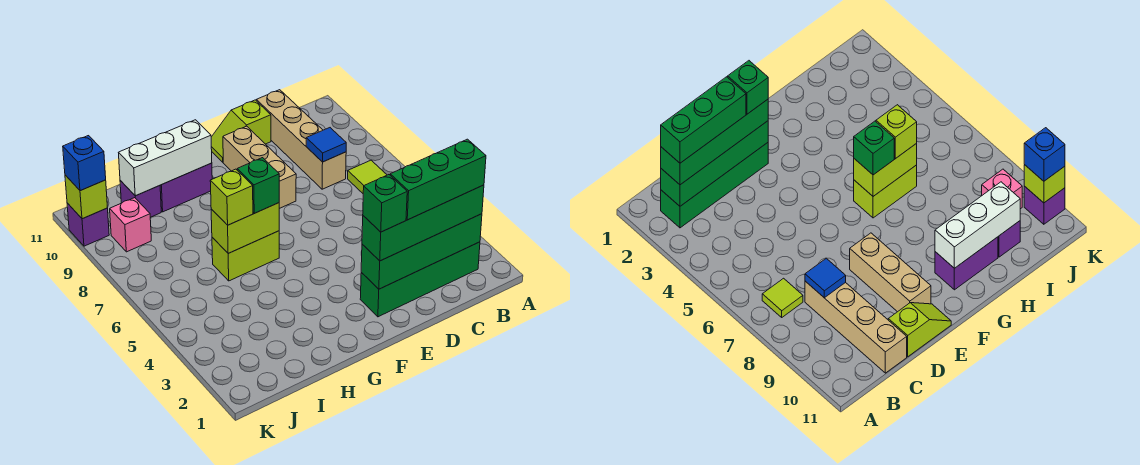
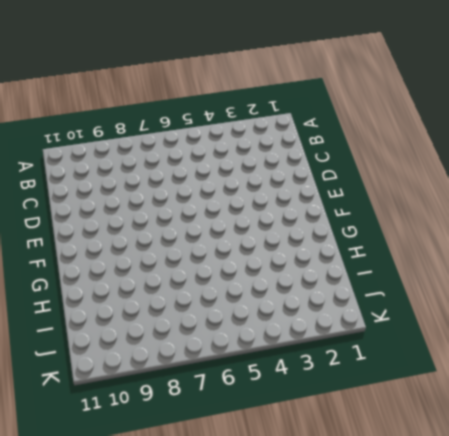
none -> green 1x4 brick [360,242,480,317]
none -> lime 1x1 tile [348,160,387,193]
none -> tan 1x4 brick [256,90,346,189]

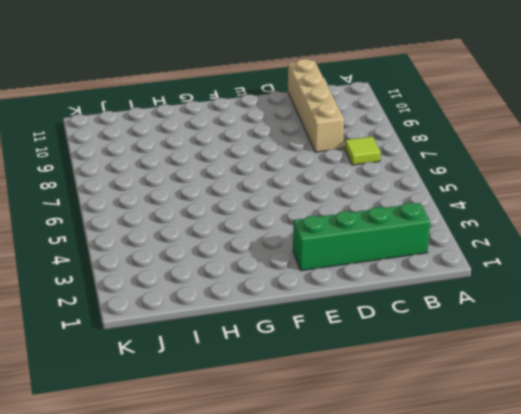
none -> lime 1x2 slope [211,100,271,162]
none -> tan 1x3 brick [223,126,296,209]
none -> lime 1x2 brick [212,231,279,281]

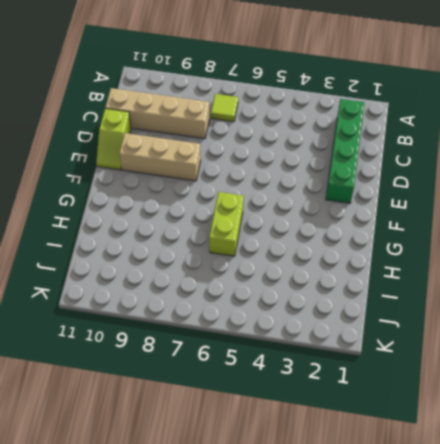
none -> purple 1x2 brick [160,163,212,212]
none -> purple 1x1 brick [120,180,161,217]
none -> pink 1x1 brick [110,198,151,252]

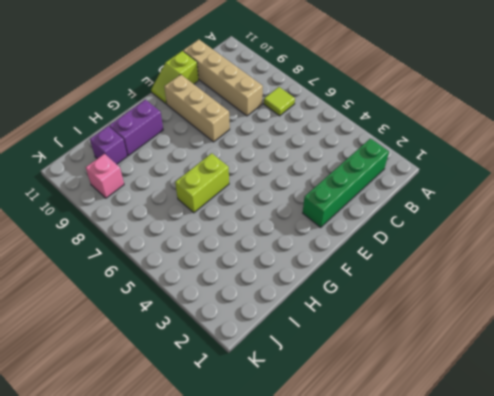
none -> purple 1x1 brick [67,203,109,246]
none -> green 1x4 brick [361,214,482,289]
none -> blue 1x1 tile [306,128,346,162]

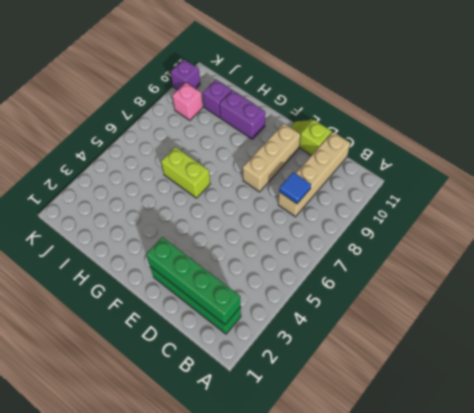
none -> lime 1x1 tile [348,160,387,193]
none -> lime 1x2 brick [211,203,279,253]
none -> white 1x3 brick [119,120,212,196]

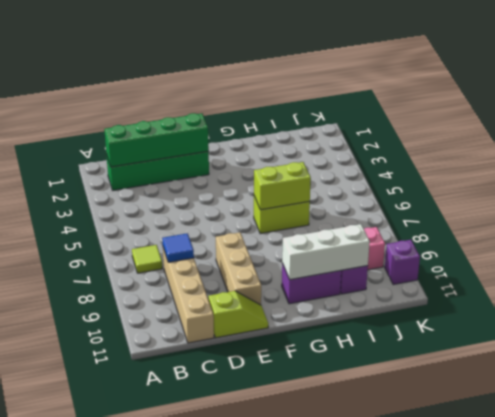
none -> lime 1x1 brick [65,175,107,219]
none -> green 1x4 brick [362,185,484,261]
none -> green 1x1 brick [237,158,279,213]

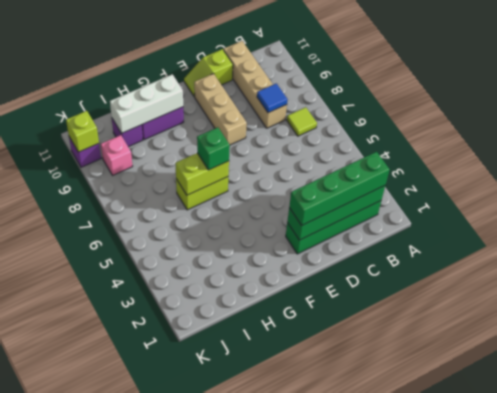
none -> lime 1x1 brick [210,169,253,225]
none -> blue 1x1 brick [63,136,106,191]
none -> green 1x3 brick [390,139,486,220]

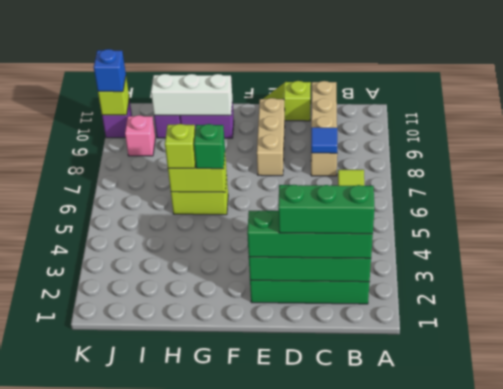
none -> green 1x1 brick [363,175,407,232]

